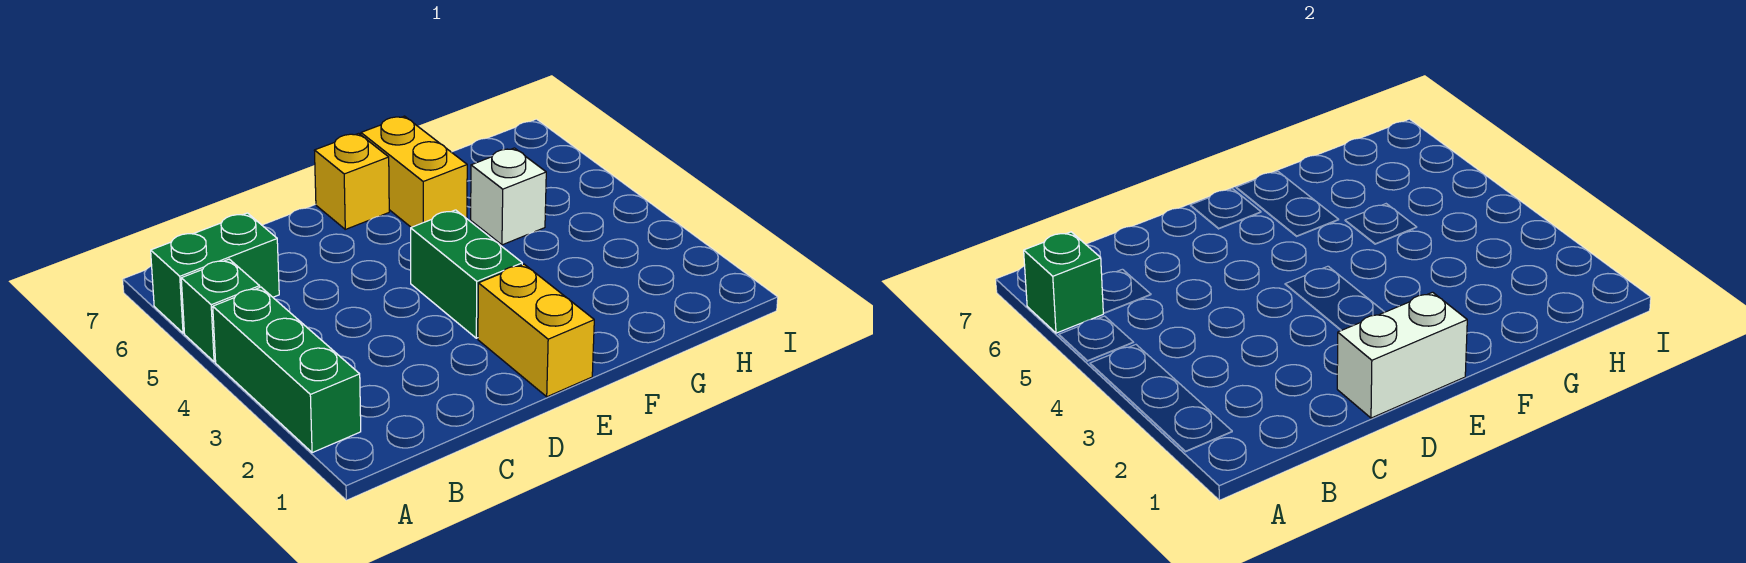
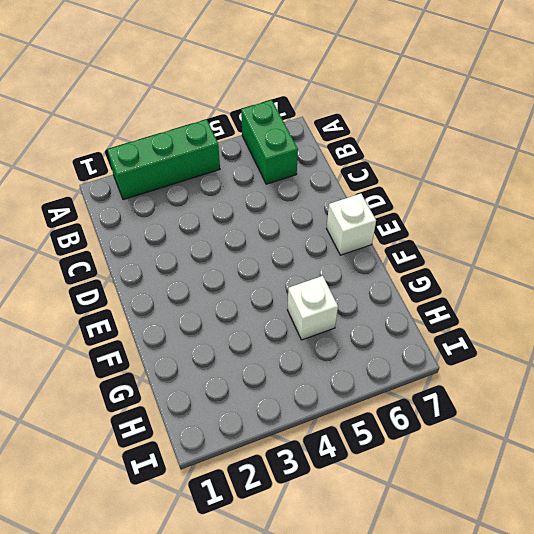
white 1x1 brick [327,194,376,255] -> yellow 1x1 brick [314,133,389,229]
none -> green 1x1 brick [181,259,260,362]
none -> yellow 1x2 brick [478,264,594,397]

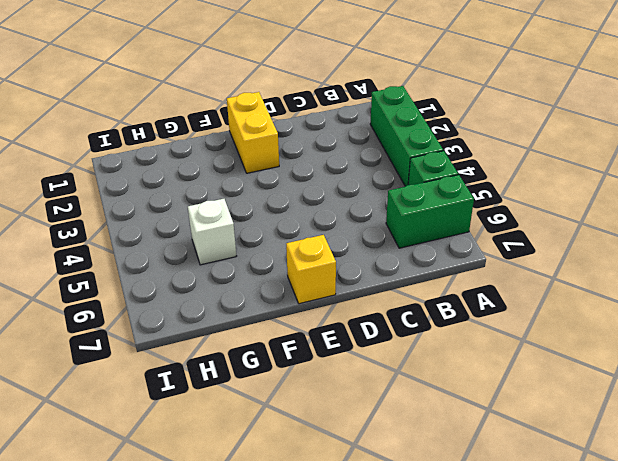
none -> green 1x2 brick [411,210,522,338]
none -> yellow 1x2 brick [361,116,467,227]

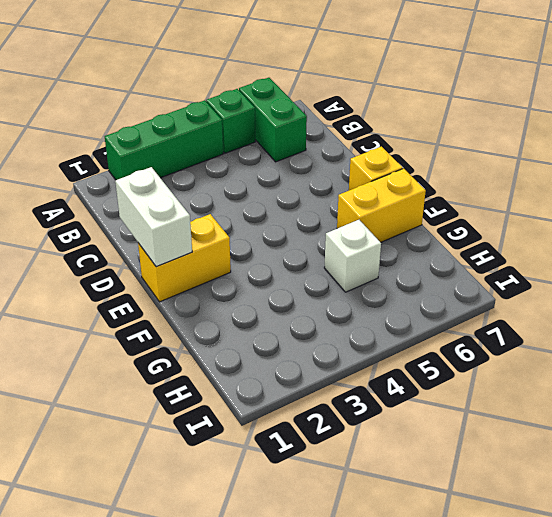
none -> green 1x2 brick [411,210,522,338]
none -> green 1x1 brick [1024,232,1103,333]

